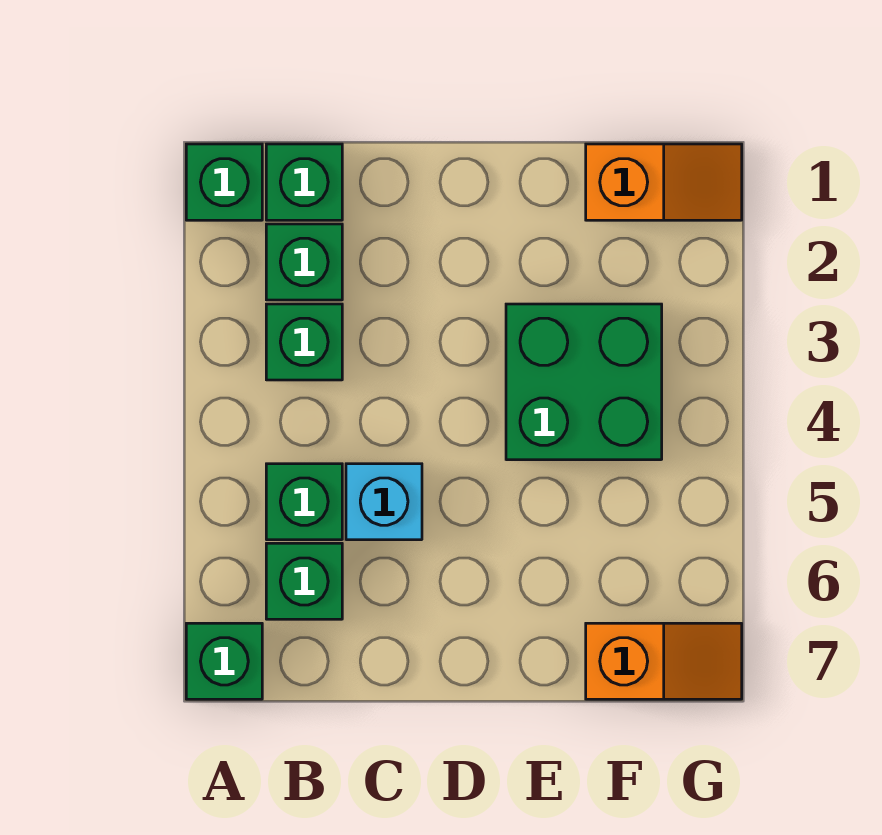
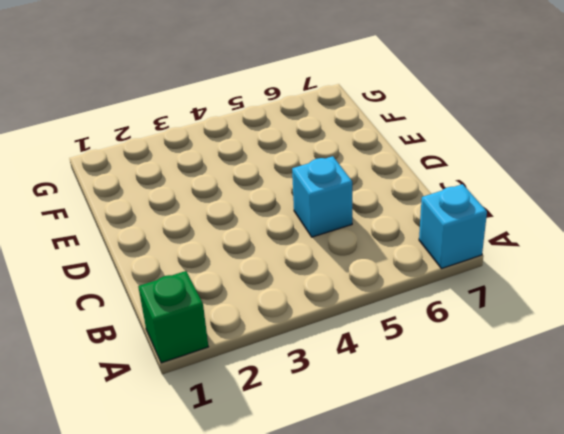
cyan 1x1 brick [419,184,487,269] -> green 1x1 brick [186,623,262,699]
none -> green 1x1 brick [266,144,342,220]
none -> green 1x1 brick [266,224,342,300]

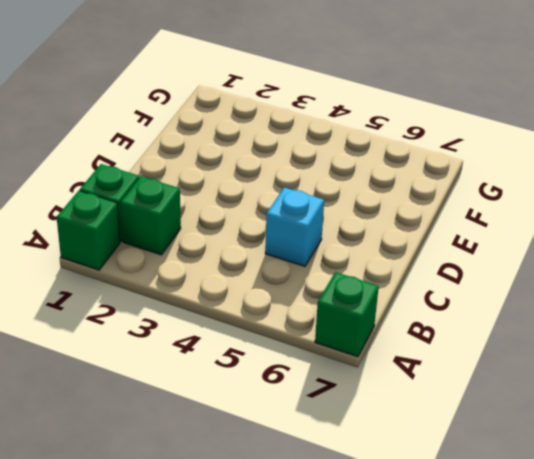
none -> green 1x1 brick [266,304,342,380]
none -> green 1x1 brick [266,464,342,540]

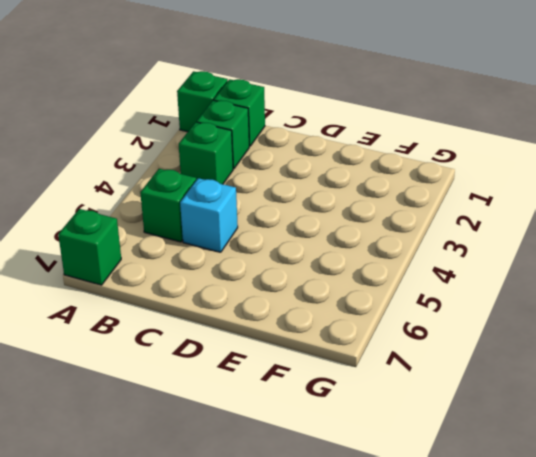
none -> green 1x1 brick [266,543,342,619]
none -> green 2x2 brick [506,304,662,460]

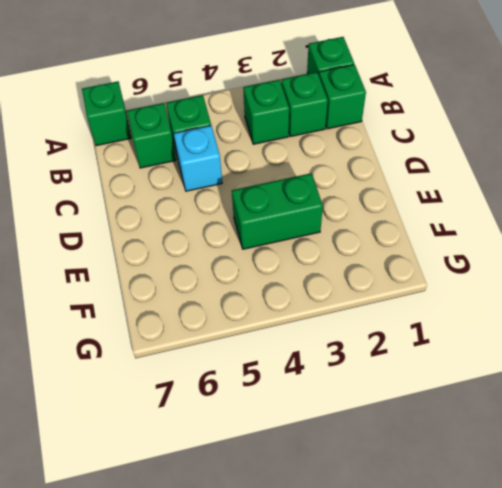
green 1x2 brick [232,173,323,249] -> green 2x2 brick [506,304,662,460]
none -> orange 1x2 slope [586,144,742,220]
none -> orange 1x2 slope [586,623,742,699]

